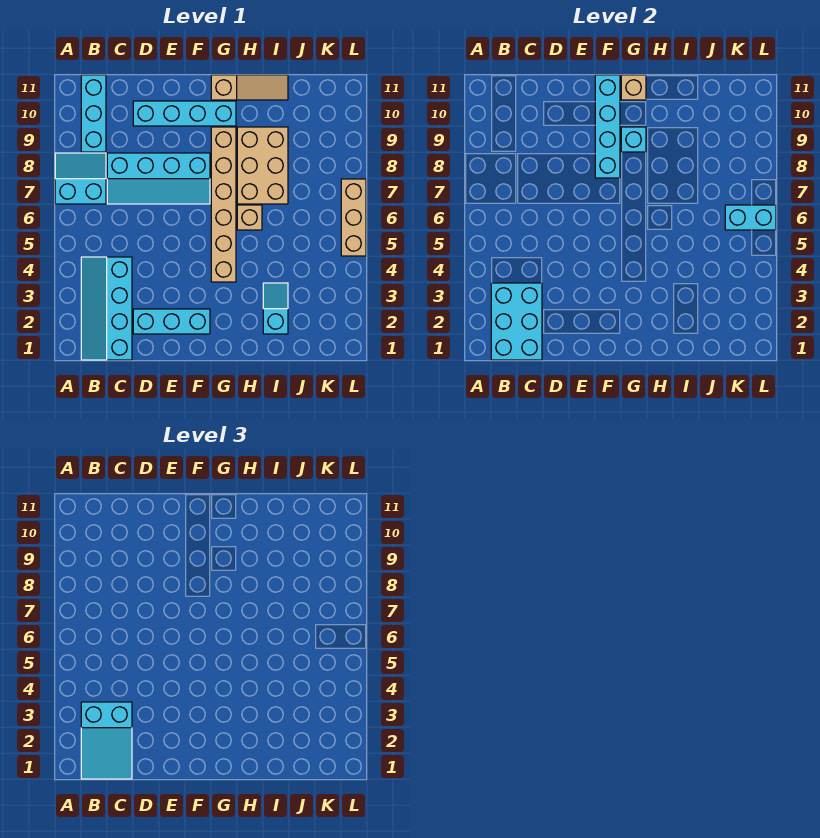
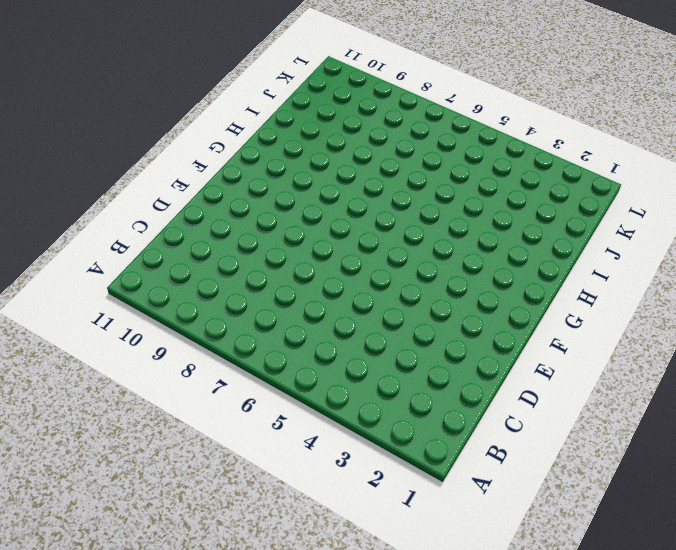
none -> cyan 2x2 slope [55,153,106,204]
none -> cyan 2x4 slope [81,257,132,360]
none -> cyan 1x3 brick [81,75,106,152]

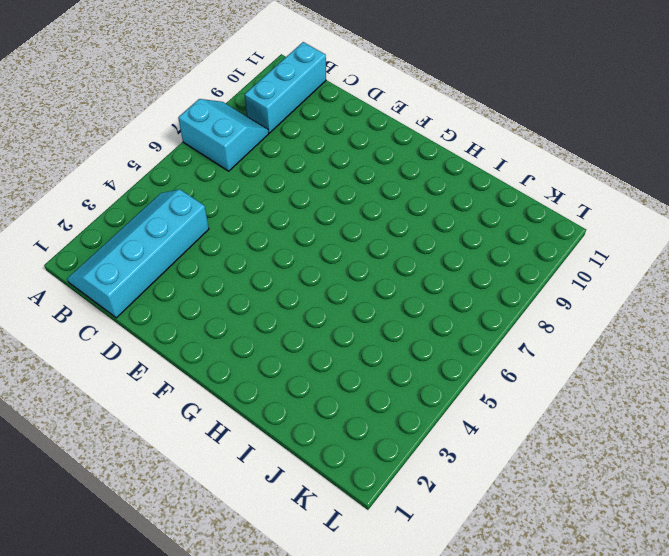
none -> cyan 2x4 slope [107,153,210,204]
none -> cyan 1x3 brick [133,309,210,334]
none -> cyan 1x4 brick [133,101,236,126]

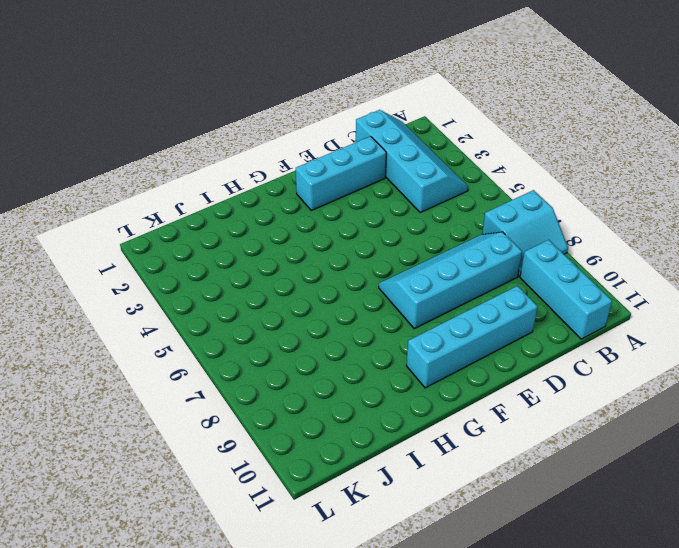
none -> tan 1x6 brick [211,127,236,282]
none -> tan 1x3 slope [211,75,288,100]
none -> tan 1x1 brick [237,205,262,230]

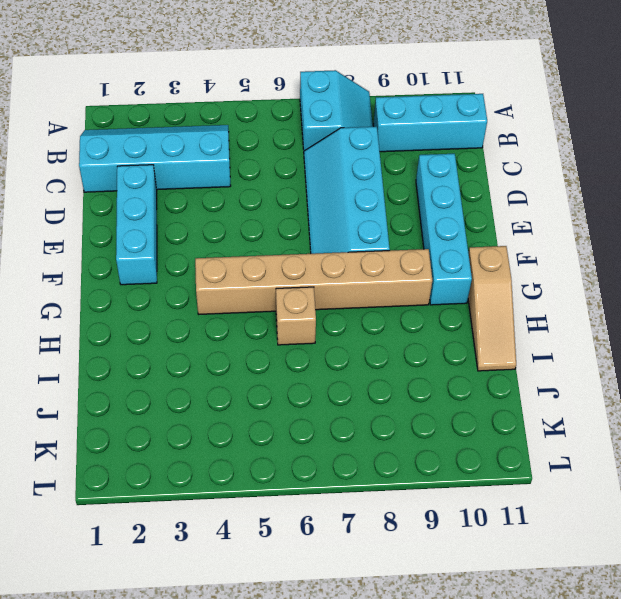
none -> tan 2x3 brick [237,127,288,204]
none -> cyan 1x2 slope [263,283,288,334]
none -> tan 1x3 brick [341,179,366,256]

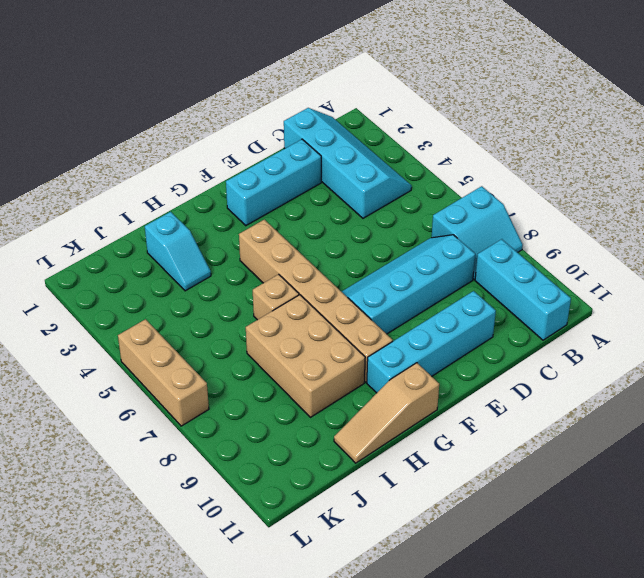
none -> cyan 2x3 brick [491,283,542,360]
none -> cyan 1x4 brick [595,75,620,178]
none -> cyan 1x1 brick [621,127,646,152]

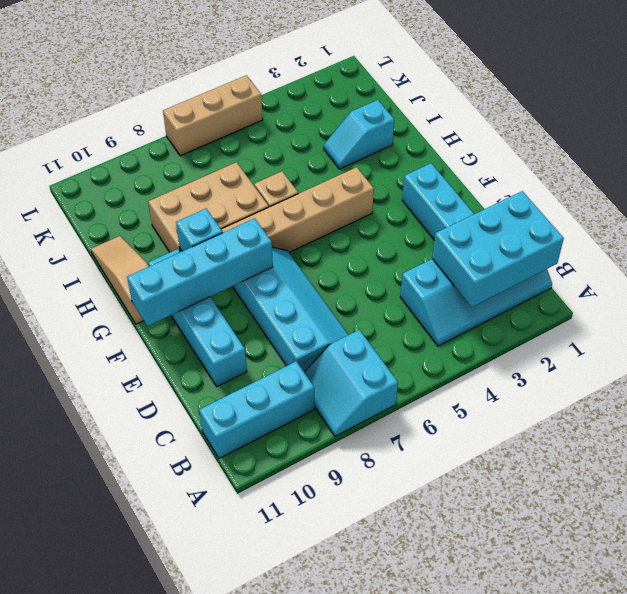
none -> tan 1x1 brick [621,75,646,100]
none -> cyan 1x2 brick [725,205,776,230]
none -> cyan 2x3 slope [81,702,132,779]

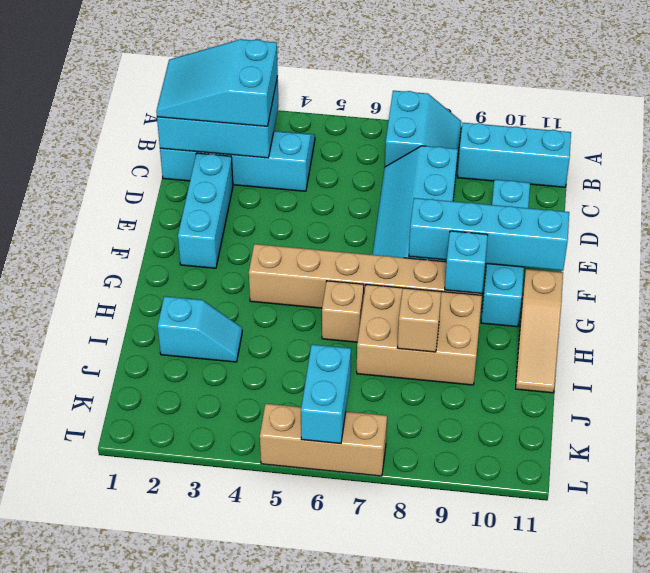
tan 1x1 brick [397,288,441,352] -> tan 1x1 brick moved to [621,75,646,100]

